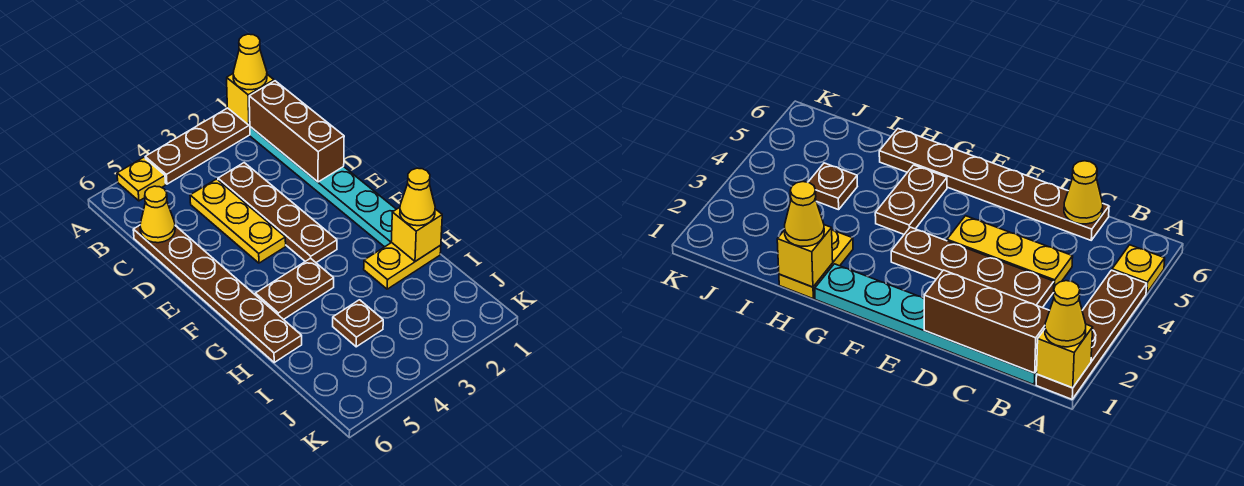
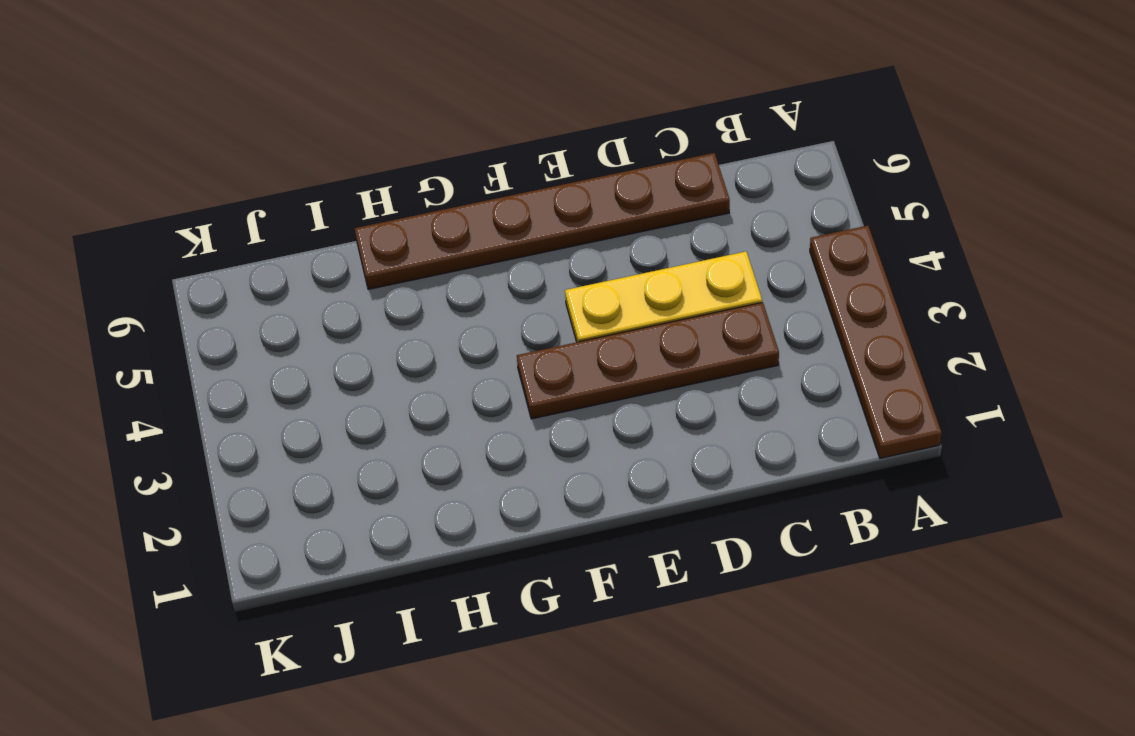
none -> yellow 1x1 plate [117,157,166,201]
none -> cyan 1x6 plate [250,127,396,247]
none -> brown 1x2 plate [255,258,334,320]

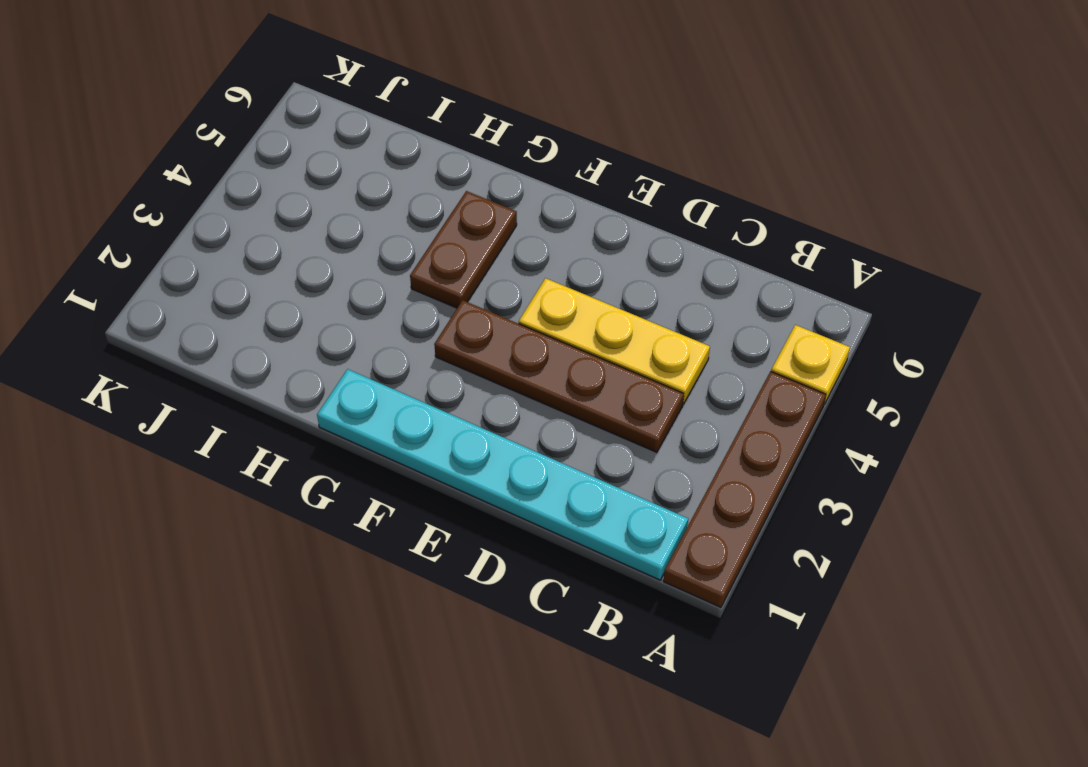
none -> brown 1x6 plate [133,225,302,362]
none -> yellow 1x2 plate [364,243,441,289]
none -> brown 1x1 plate [333,300,383,347]

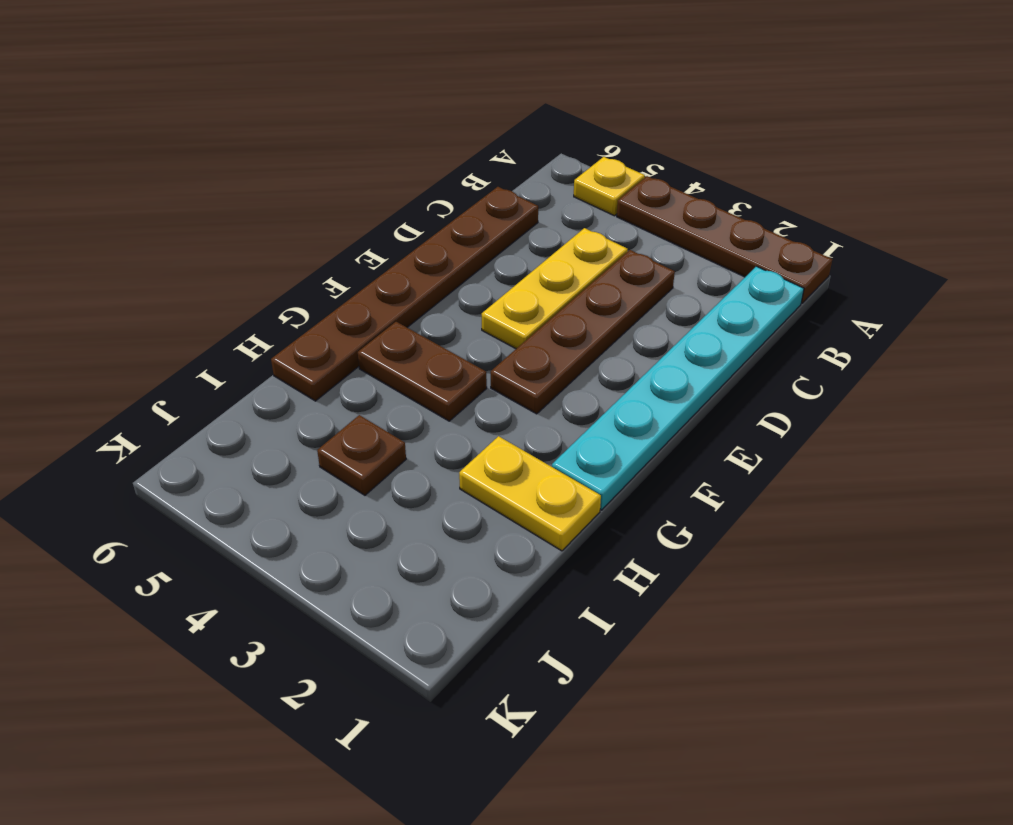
none -> yellow 1x1 brick [227,74,274,125]
none -> brown 1x3 brick [249,81,344,182]
none -> yellow 1x1 cone [140,186,175,243]

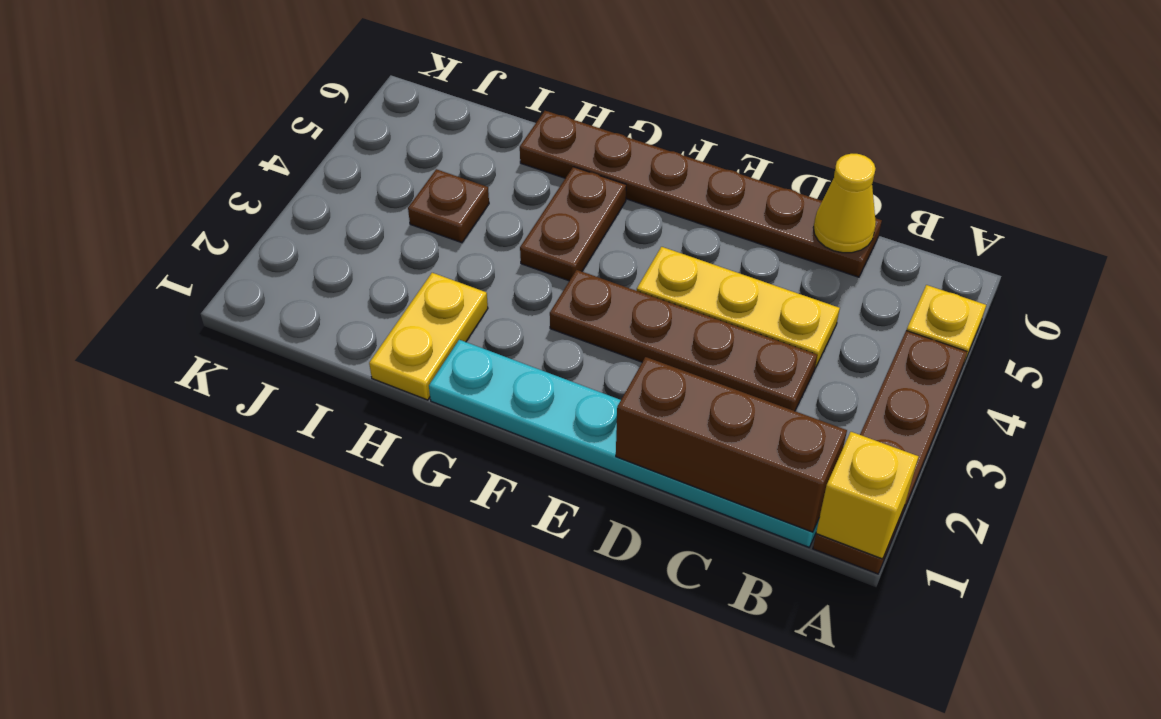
none -> yellow 1x1 brick [391,207,442,261]
none -> yellow 1x1 cone [233,34,267,90]
none -> yellow 1x1 cone [400,168,435,226]

